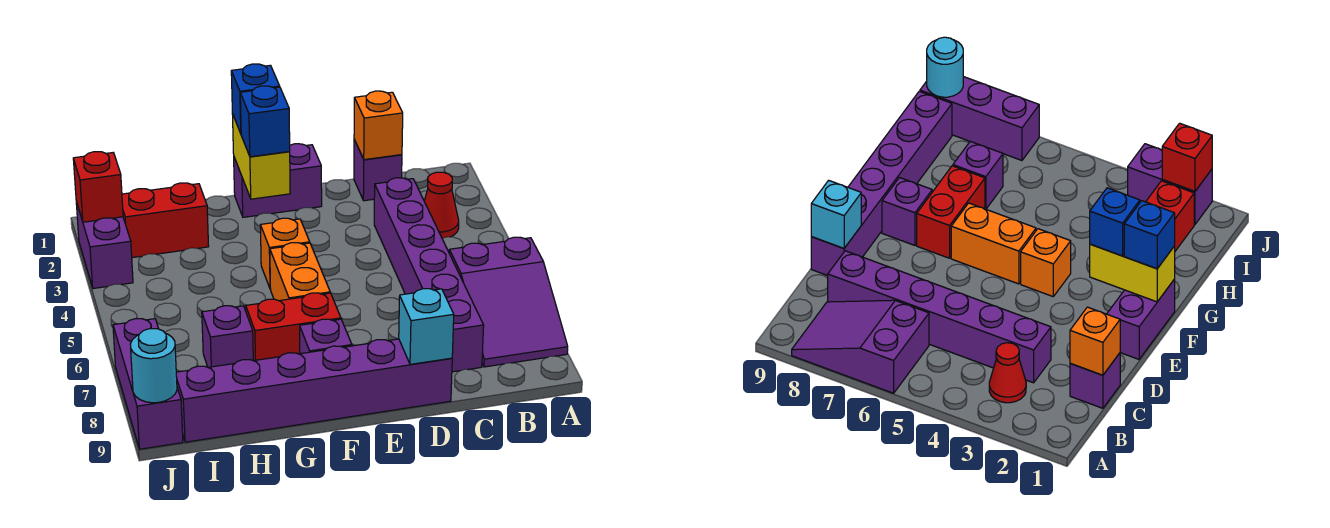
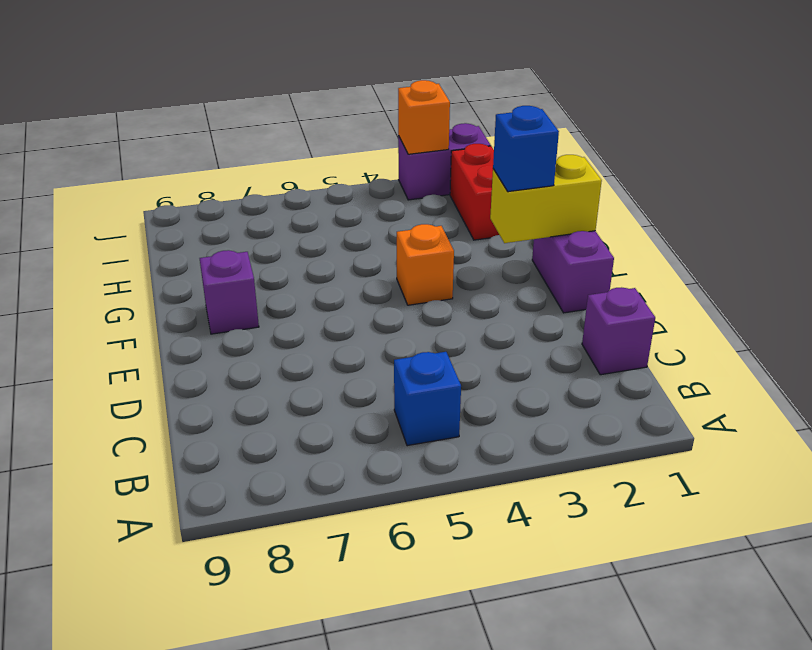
blue 1x1 brick [394,352,461,446] -> blue 1x1 brick moved to [231,64,280,133]
orange 1x1 brick [398,80,450,154] -> orange 1x1 brick moved to [354,91,403,160]
none -> purple 2x3 slope [449,237,568,367]
none -> red 1x1 cone [424,172,459,238]
none -> purple 1x6 brick [374,178,484,372]

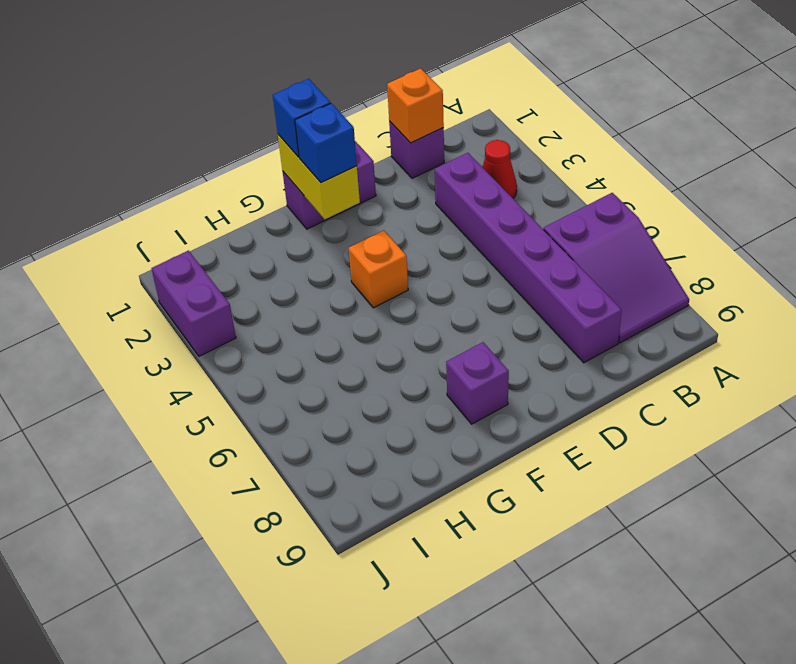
none -> purple 1x6 brick [176,339,452,442]
none -> orange 1x2 brick [270,243,330,301]
none -> red 1x2 brick [246,293,341,361]

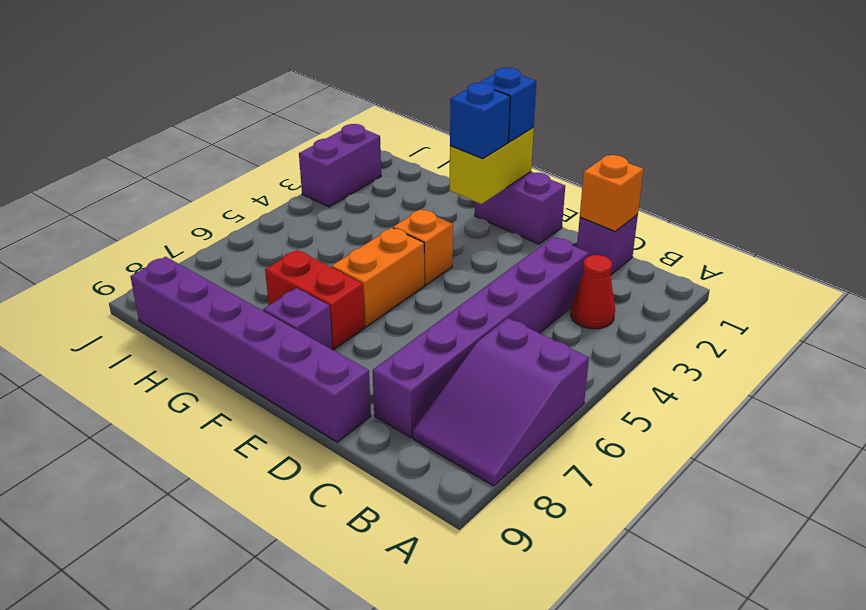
none -> red 1x2 brick [122,183,209,258]
none -> purple 1x1 brick [202,306,253,367]
none -> purple 1x3 brick [113,319,183,449]

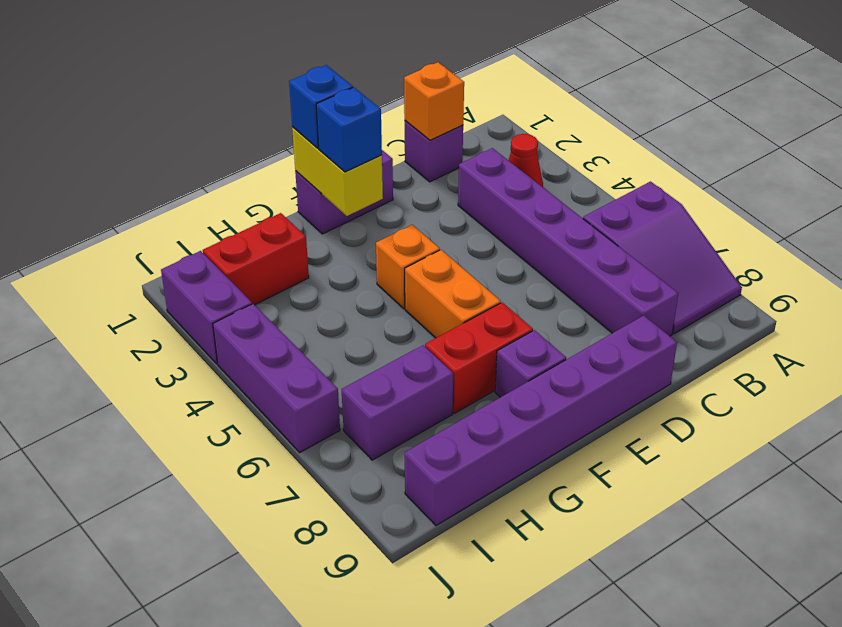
purple 1x2 brick [341,345,453,460] -> purple 1x1 brick [202,306,253,367]
purple 1x3 brick [213,304,340,452] -> purple 1x3 brick moved to [113,319,183,449]
none -> cyan 1x1 brick [399,289,454,364]
none -> red 1x1 brick [73,152,123,222]
none -> cyan 1x1 round brick [130,329,177,403]

